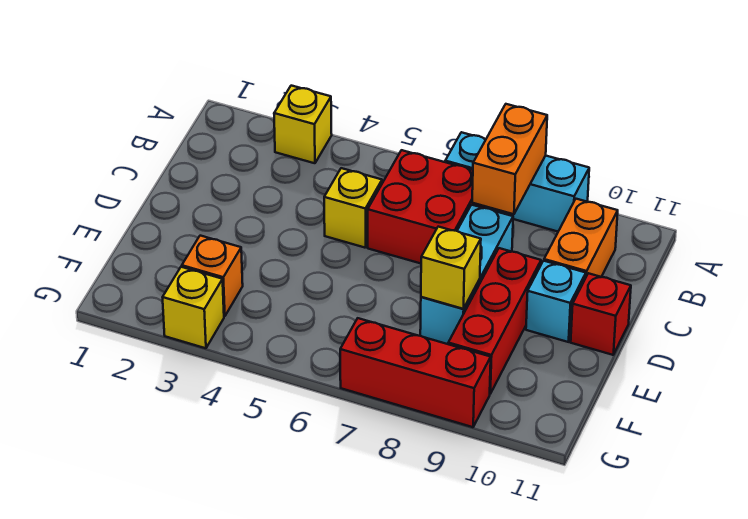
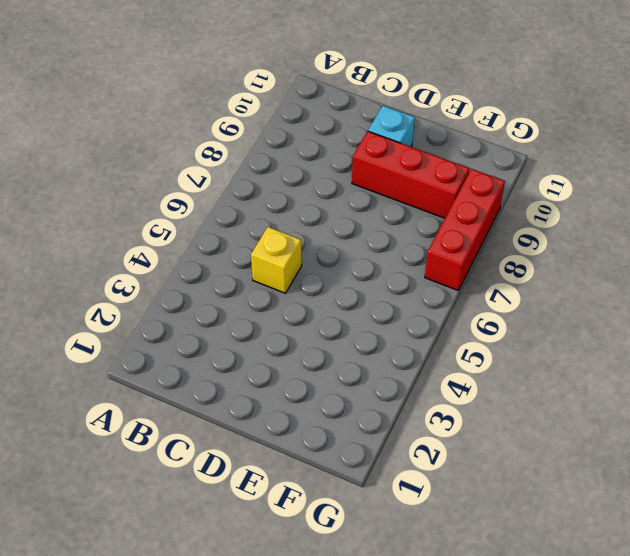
none -> yellow 1x1 brick [274,86,332,163]
none -> cyan 1x3 brick [445,132,589,231]
none -> red 2x2 brick [368,150,485,263]

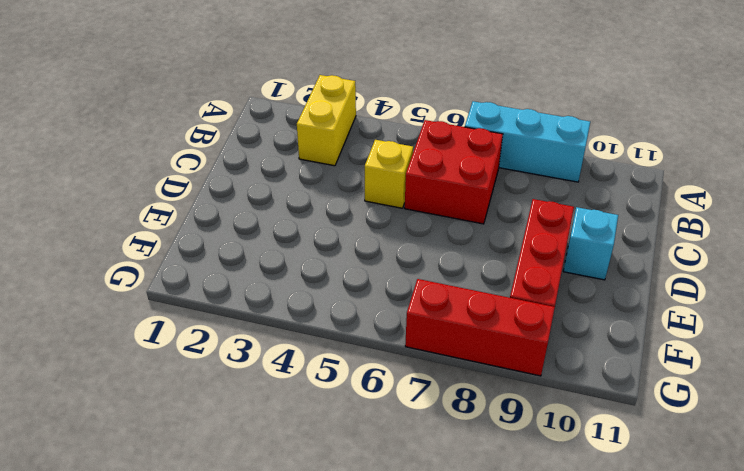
yellow 1x2 brick [297,75,356,166] -> yellow 1x1 brick [274,86,332,163]
none -> orange 1x2 brick [544,199,618,277]
none -> cyan 1x3 brick [420,205,513,344]
none -> red 1x1 brick [571,273,631,355]

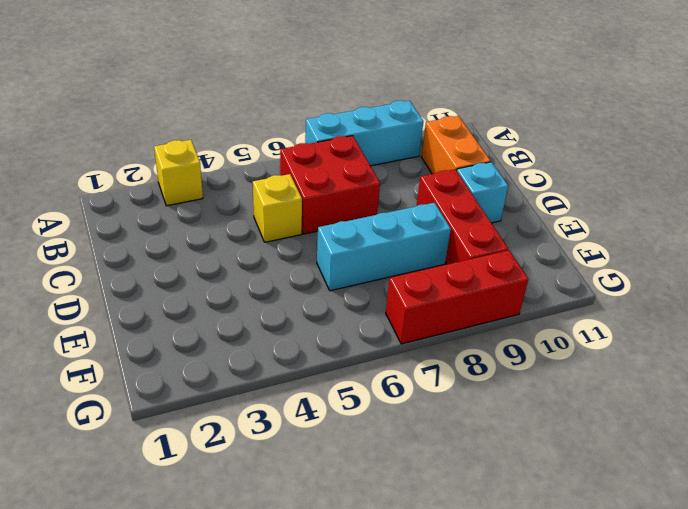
cyan 1x3 brick [317,203,451,291] -> cyan 1x3 brick turned to [420,205,513,344]
none -> red 1x1 brick [571,273,631,355]
none -> orange 1x1 brick [182,236,243,316]
none -> yellow 1x1 brick [163,267,224,348]

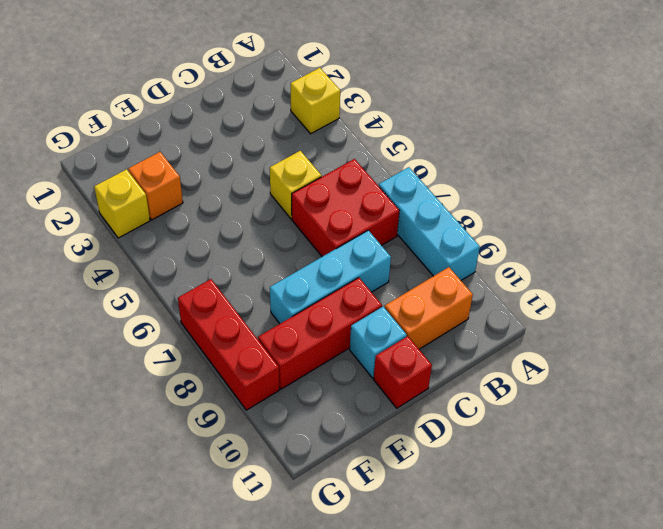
none -> orange 1x2 brick [472,104,547,214]
none -> yellow 1x1 brick [421,227,481,309]

